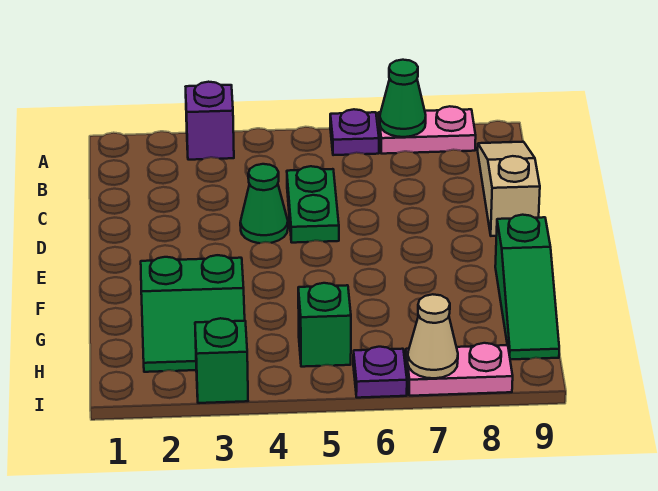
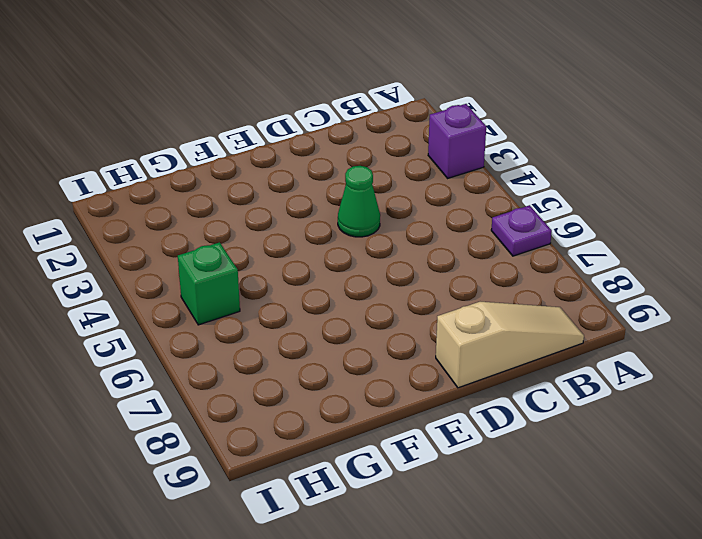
none -> pink 1x2 plate [378,106,476,154]
none -> green 1x2 plate [287,166,339,243]
none -> green 1x3 slope [495,215,559,360]

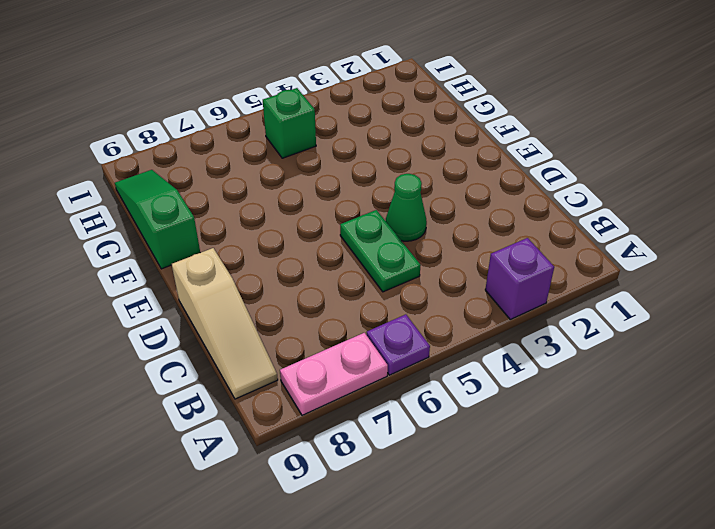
none -> green 2x2 slope [141,255,245,372]
none -> green 1x1 brick [195,318,248,403]
none -> purple 1x1 plate [353,347,407,398]

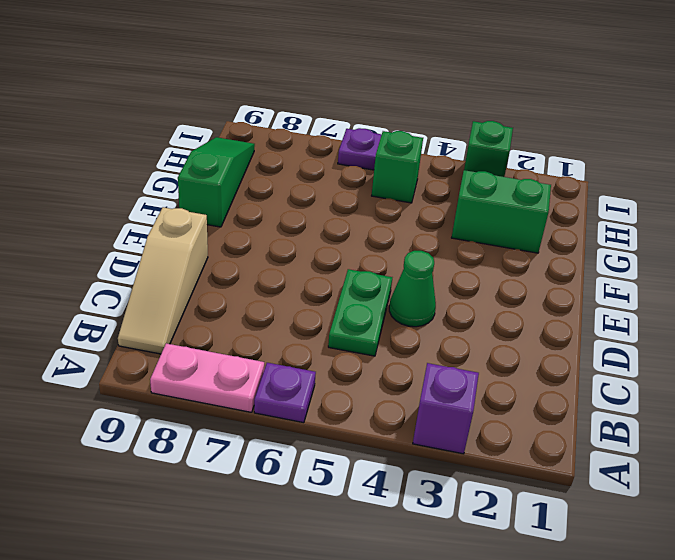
none -> pink 1x2 plate [406,343,513,396]
none -> green 1x1 cone [380,60,426,137]
none -> tan 1x1 cone [408,294,458,378]

